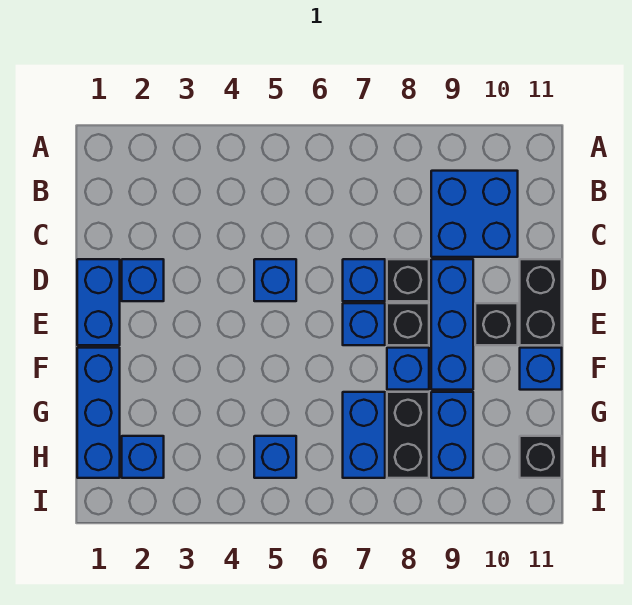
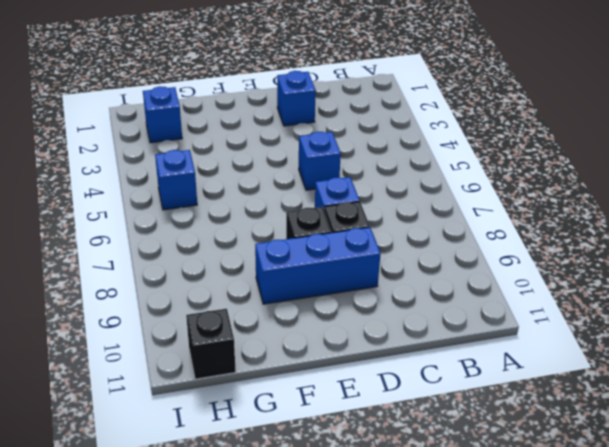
none -> blue 2x2 brick [431,171,518,257]
none -> blue 1x2 brick [77,259,120,345]
none -> black 1x2 brick [520,259,562,345]

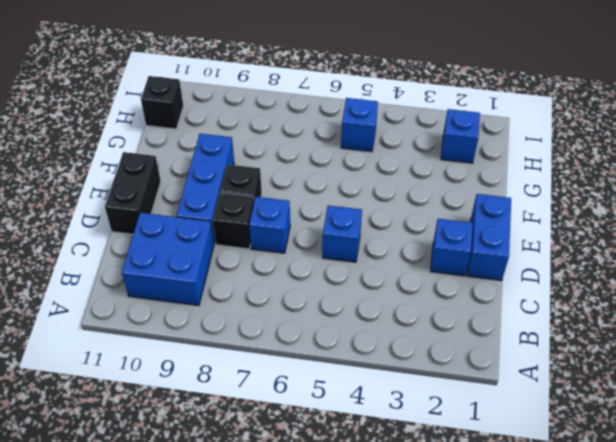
none -> blue 1x1 brick [343,303,385,345]
none -> black 1x1 brick [475,303,518,345]
none -> blue 1x3 brick [77,348,120,478]

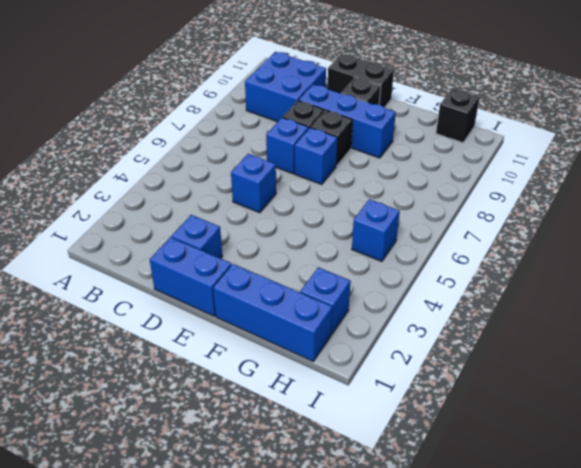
none -> blue 1x1 brick [387,348,429,390]
none -> blue 1x1 brick [520,348,562,390]
none -> blue 1x2 brick [343,392,385,478]

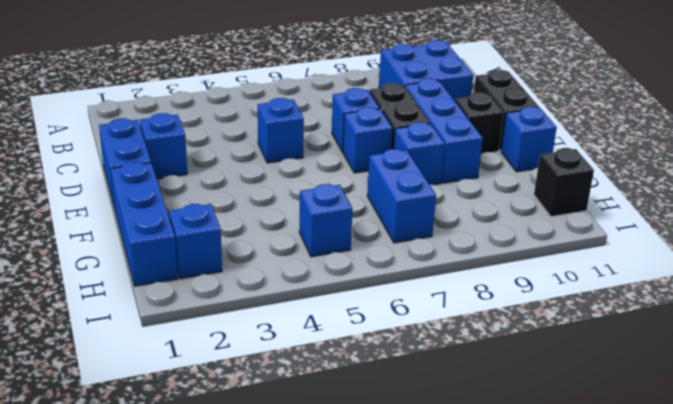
none -> black 1x2 brick [387,392,429,478]
none -> blue 1x2 brick [431,392,473,478]

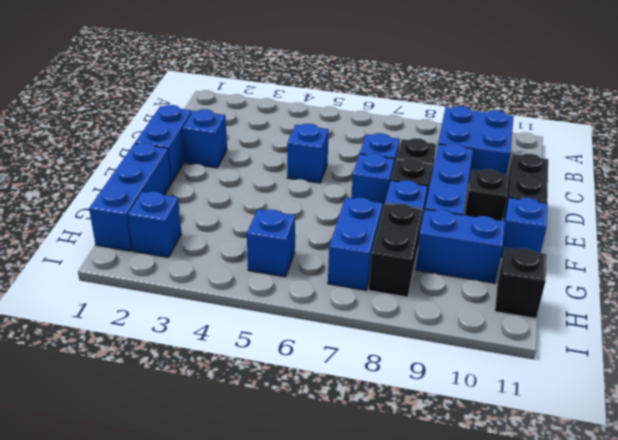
blue 1x2 brick [416,209,505,283] -> blue 1x2 brick turned to [431,392,473,478]

